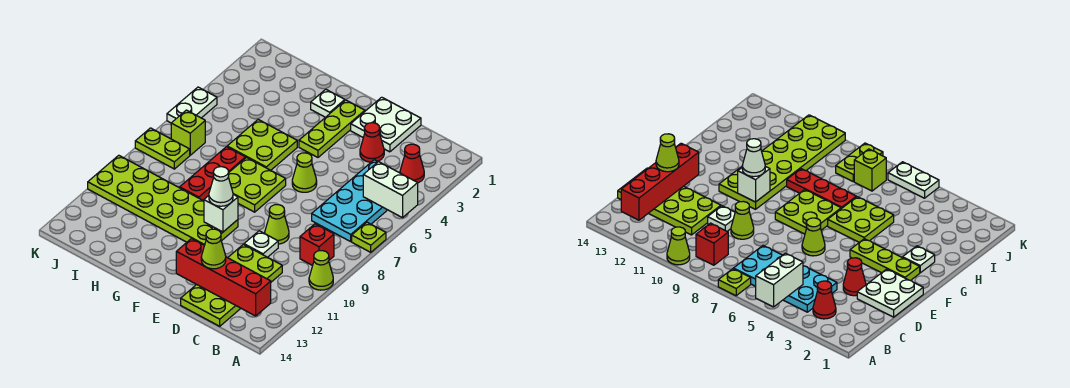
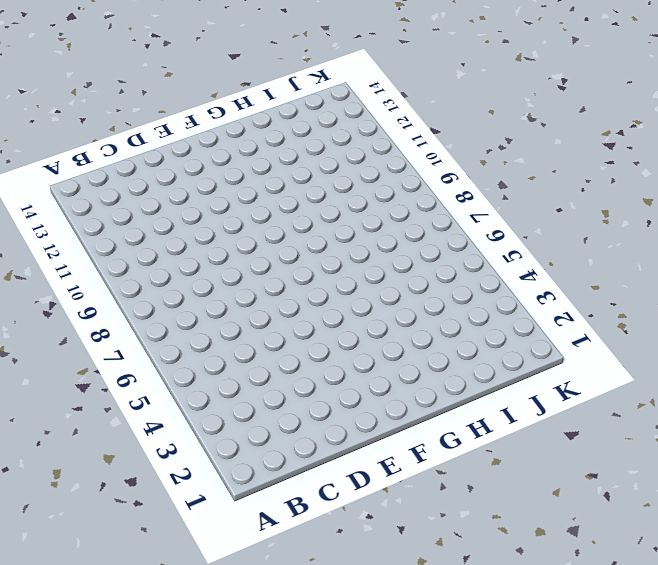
none -> lime 1x1 plate [352,222,386,252]
none -> lime 1x1 cone [309,251,333,290]
none -> red 1x1 cone [400,144,424,183]

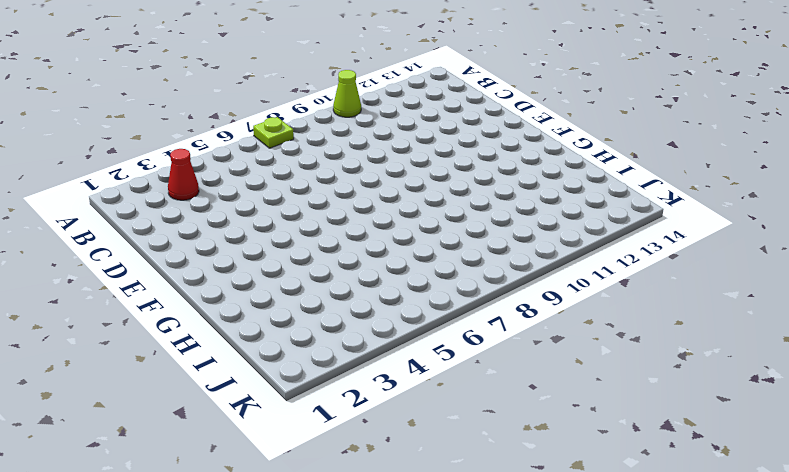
none -> cyan 2x4 plate [312,160,387,242]
none -> red 1x1 brick [300,224,334,266]
none -> lime 2x4 plate [181,244,282,326]

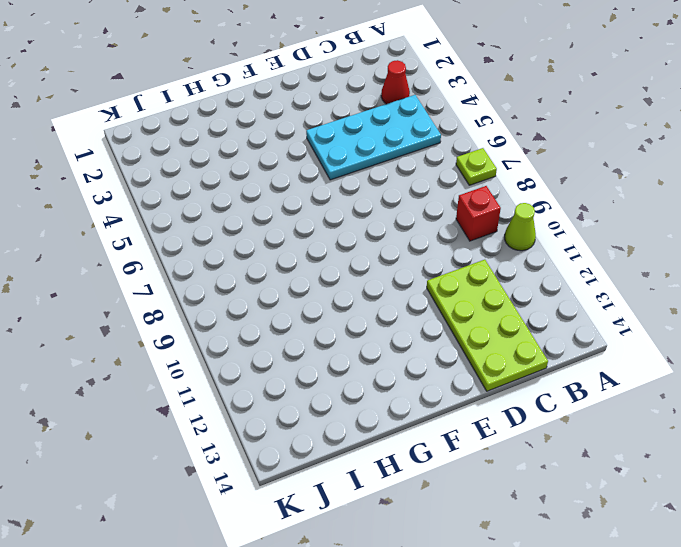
cyan 2x4 plate [306,95,441,180] -> cyan 2x4 plate turned to [312,160,387,242]
none -> white 2x2 plate [351,97,421,152]
none -> red 1x1 cone [360,123,384,162]
none -> lime 1x1 cone [265,205,289,244]

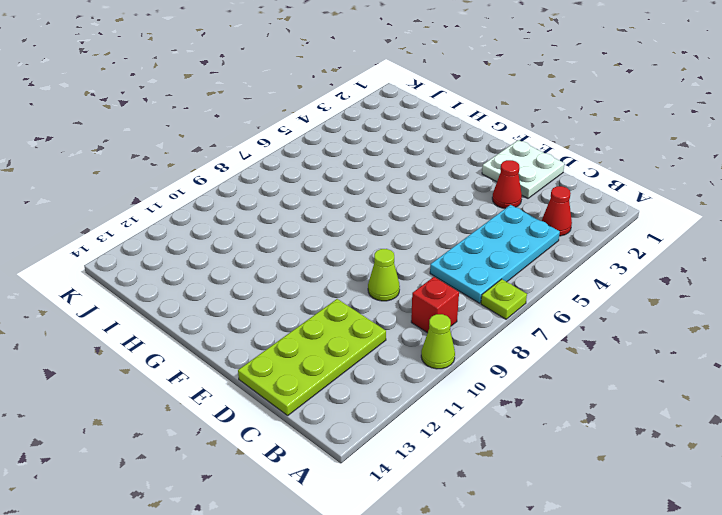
none -> white 1x1 plate [244,231,278,257]
none -> lime 1x1 cone [292,153,317,192]
none -> lime 1x3 plate [299,100,365,157]

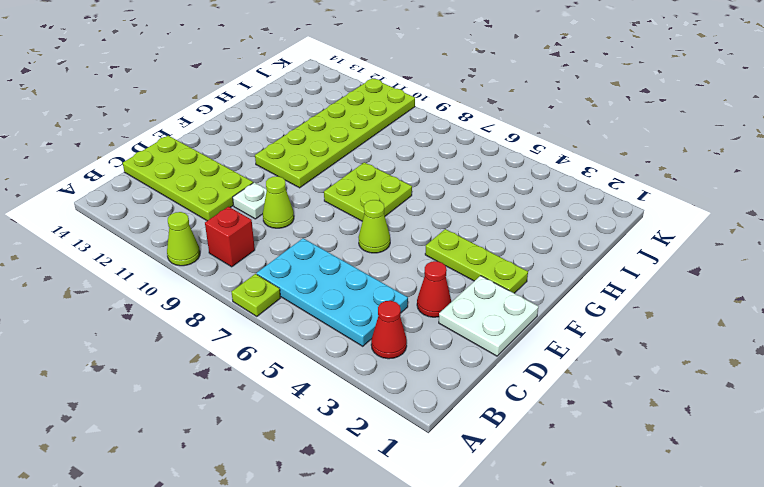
none -> white 1x1 plate [311,89,345,117]
none -> lime 2x2 plate [227,120,297,170]
none -> red 1x3 plate [180,147,246,200]

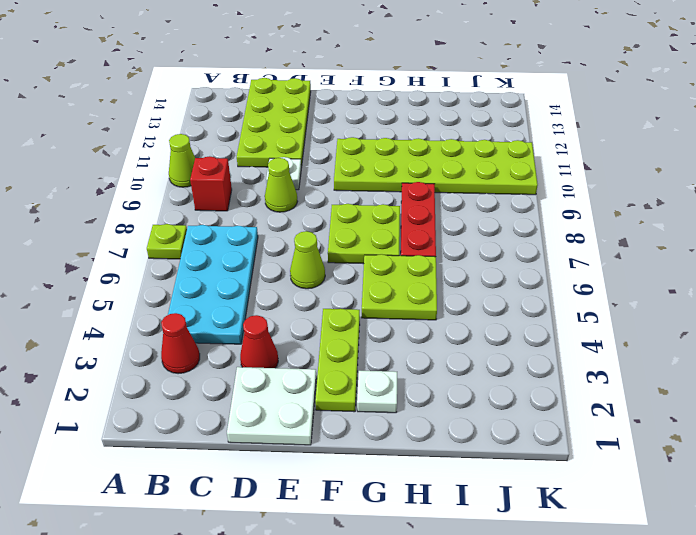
none -> lime 1x1 brick [171,110,205,155]
none -> lime 1x2 plate [135,128,190,169]
none -> white 1x2 plate [167,87,217,123]

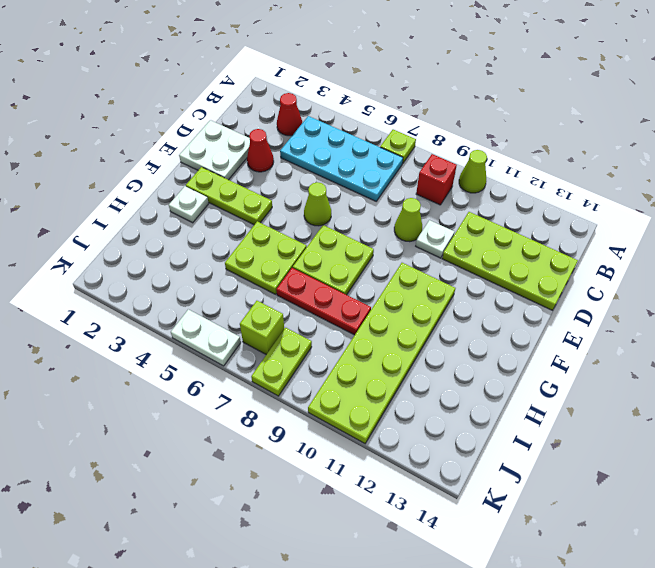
none -> white 1x2 brick [363,162,418,218]
none -> red 1x4 brick [176,239,271,316]
none -> white 1x1 brick [204,194,238,232]

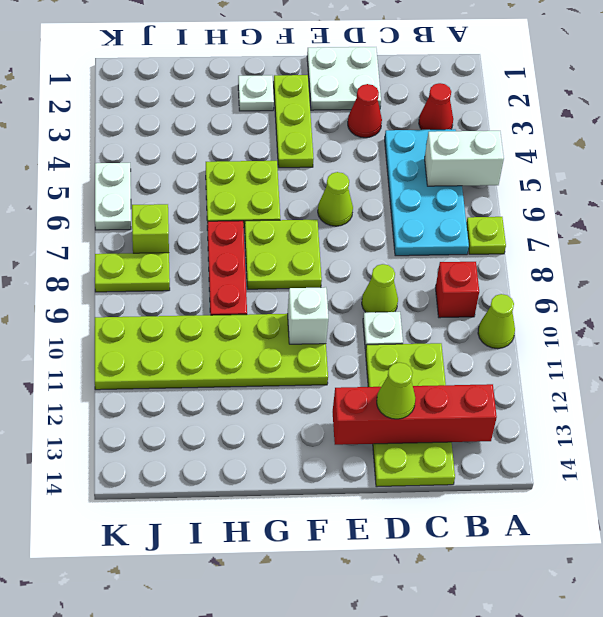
none -> white 1x1 cone [209,167,233,206]

